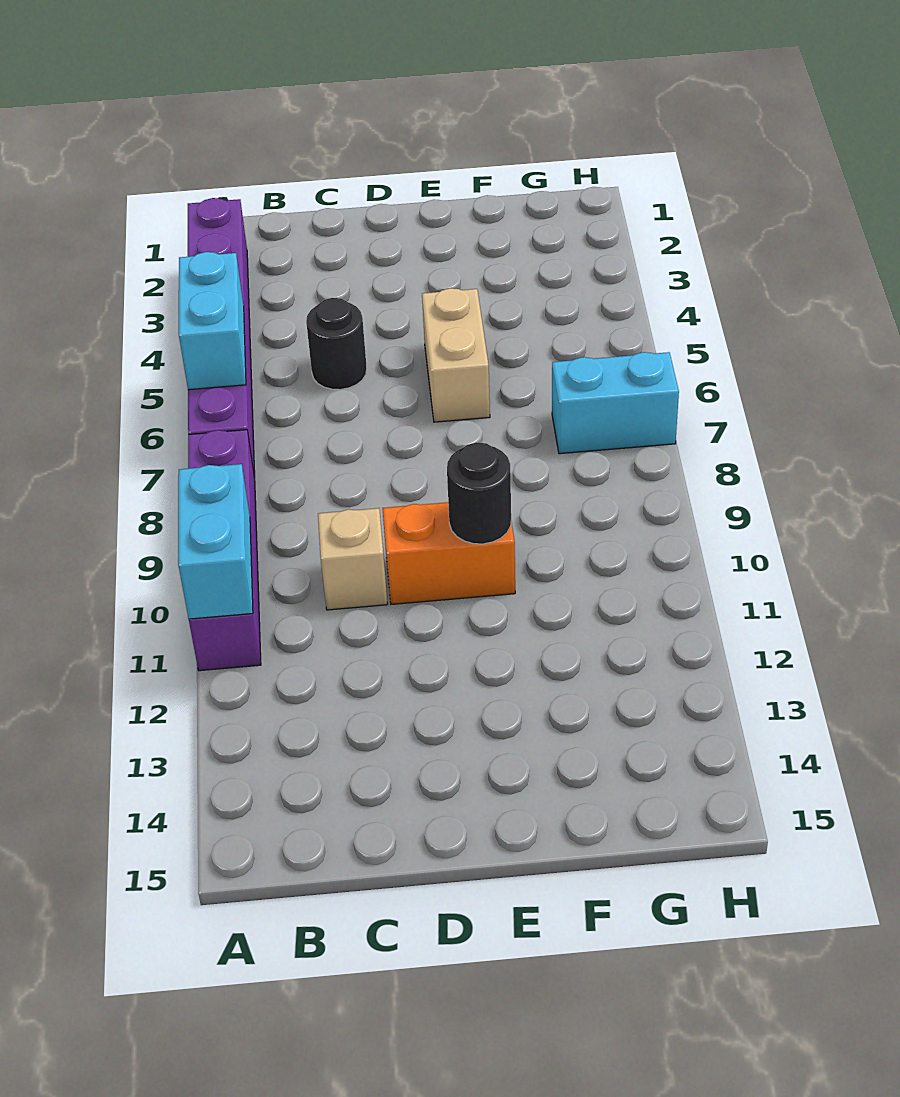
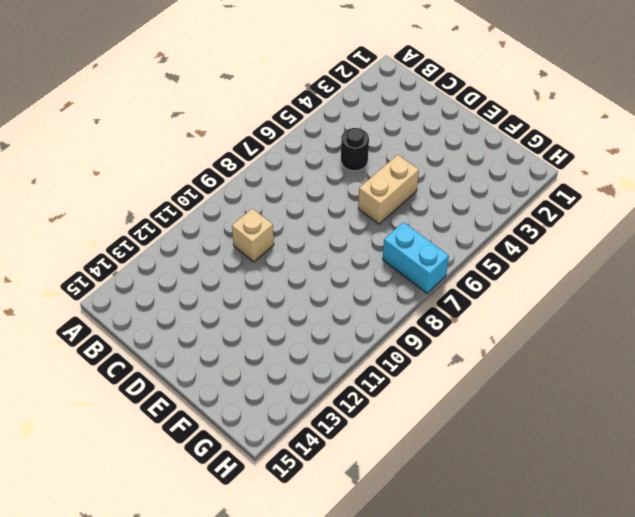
none -> purple 1x6 brick [188,198,255,479]
none -> purple 1x4 brick [188,430,261,671]

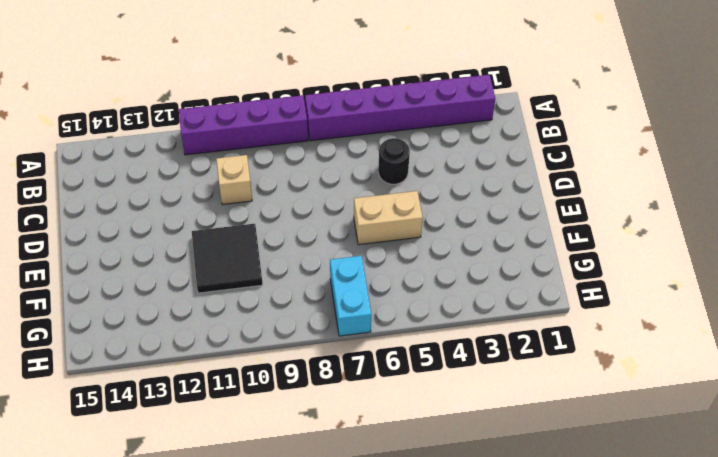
black 2x2 tile [192,224,263,293] -> orange 1x2 brick [382,502,515,604]
none -> cyan 1x2 brick [179,252,246,390]
none -> cyan 1x2 brick [178,464,253,619]

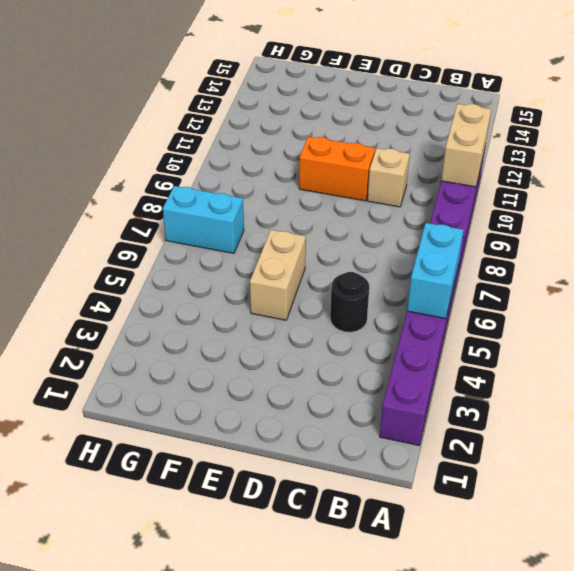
tan 1x2 brick [441,104,491,187] -> cyan 1x2 brick [178,464,253,619]
none -> black 1x1 round brick [447,442,511,544]

